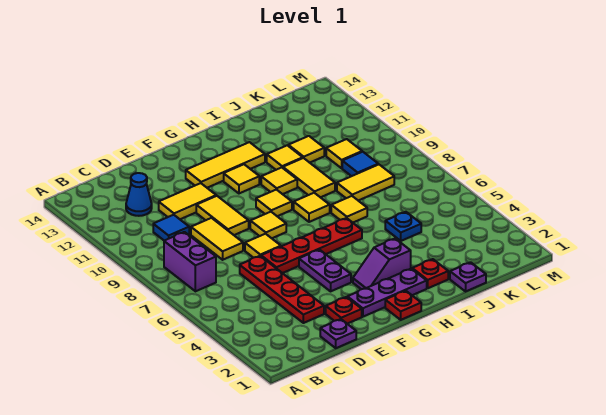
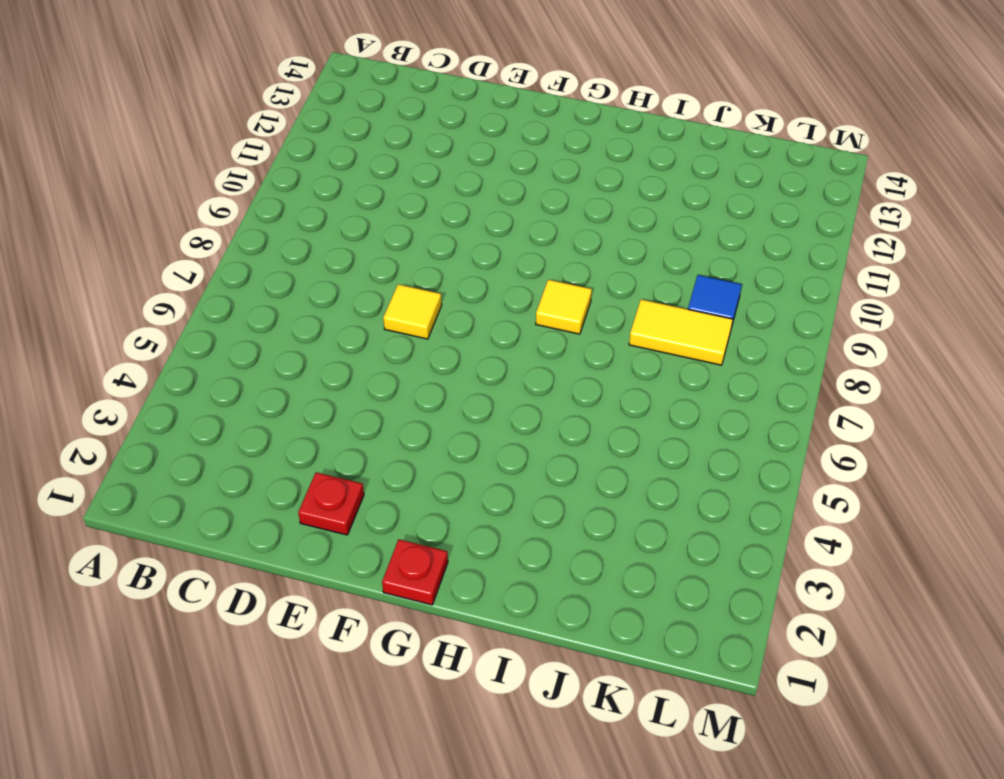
none -> purple 1x2 brick [164,232,216,291]
none -> blue 1x1 tile [153,215,189,241]
none -> blue 1x1 cone [126,173,152,216]
none -> purple 1x1 plate [320,319,356,348]

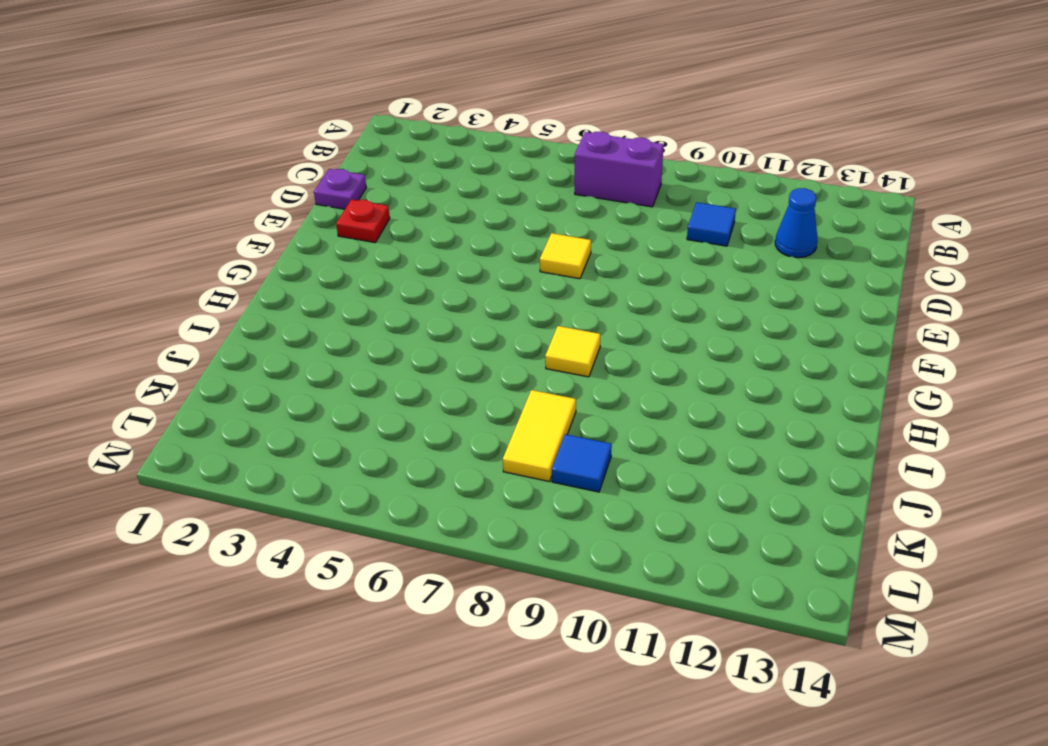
none -> red 1x4 plate [240,256,324,323]
none -> yellow 1x2 tile [191,218,243,260]
none -> yellow 1x2 tile [159,183,216,219]
none -> red 1x4 plate [261,218,362,273]

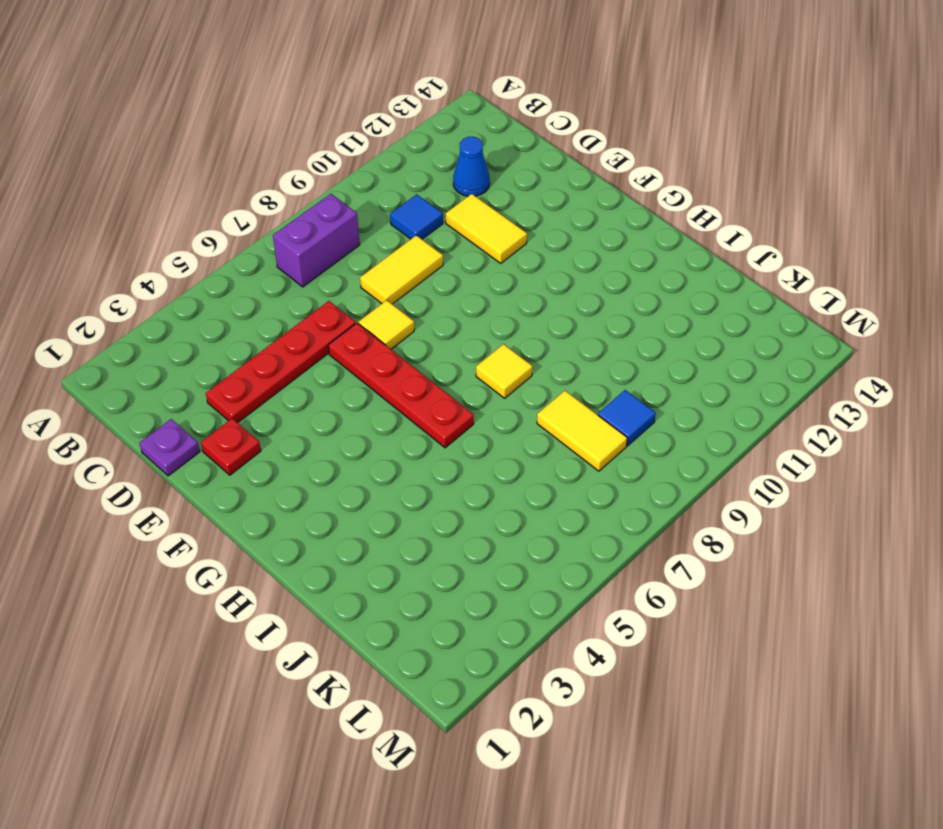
none -> yellow 1x2 tile [196,196,249,235]
none -> purple 1x3 plate [347,269,427,317]
none -> purple 1x2 plate [299,250,351,291]
none -> yellow 1x1 tile [250,212,286,238]

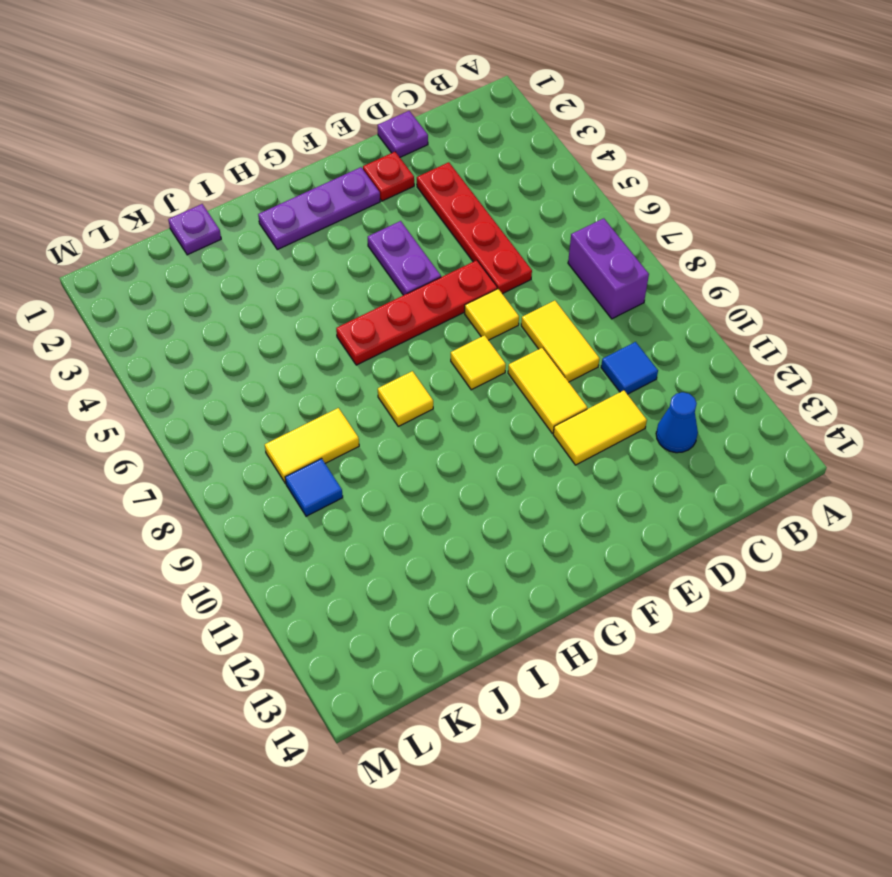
none -> yellow 1x3 tile [186,142,265,188]
none -> red 1x1 plate [385,291,421,320]
none -> purple 1x2 slope [353,239,411,289]
none -> yellow 1x1 tile [256,189,292,216]

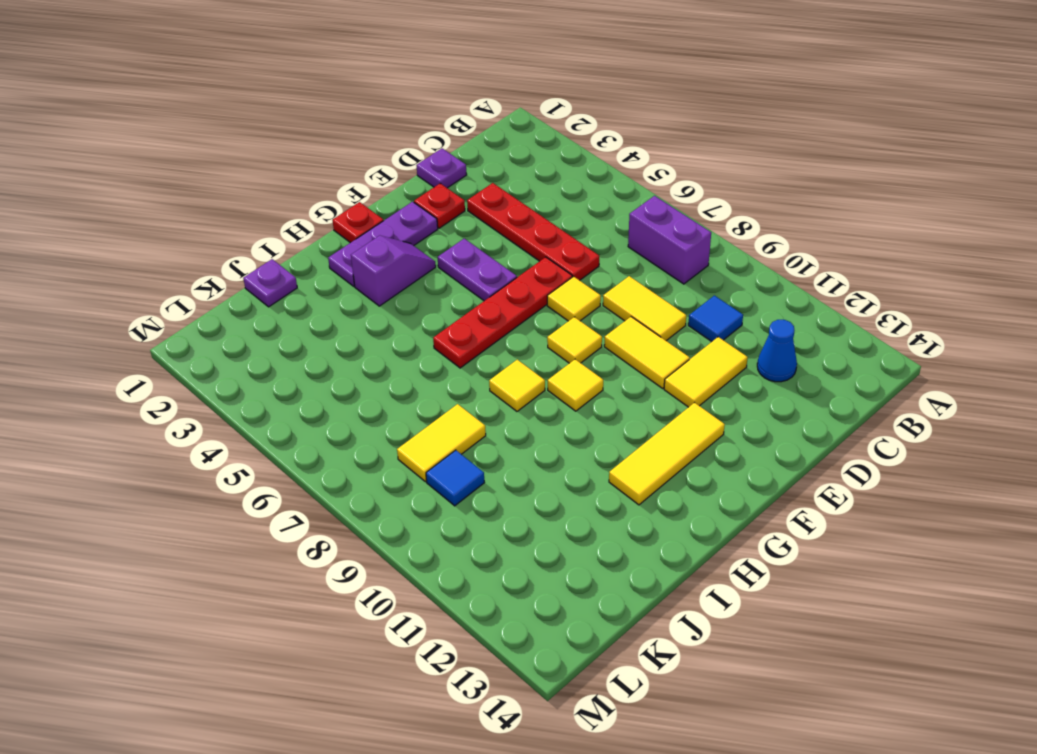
none -> yellow 1x1 tile [224,164,259,193]
none -> yellow 1x1 tile [261,168,297,194]
none -> red 1x1 plate [412,259,448,288]
none -> yellow 1x1 tile [331,196,367,223]

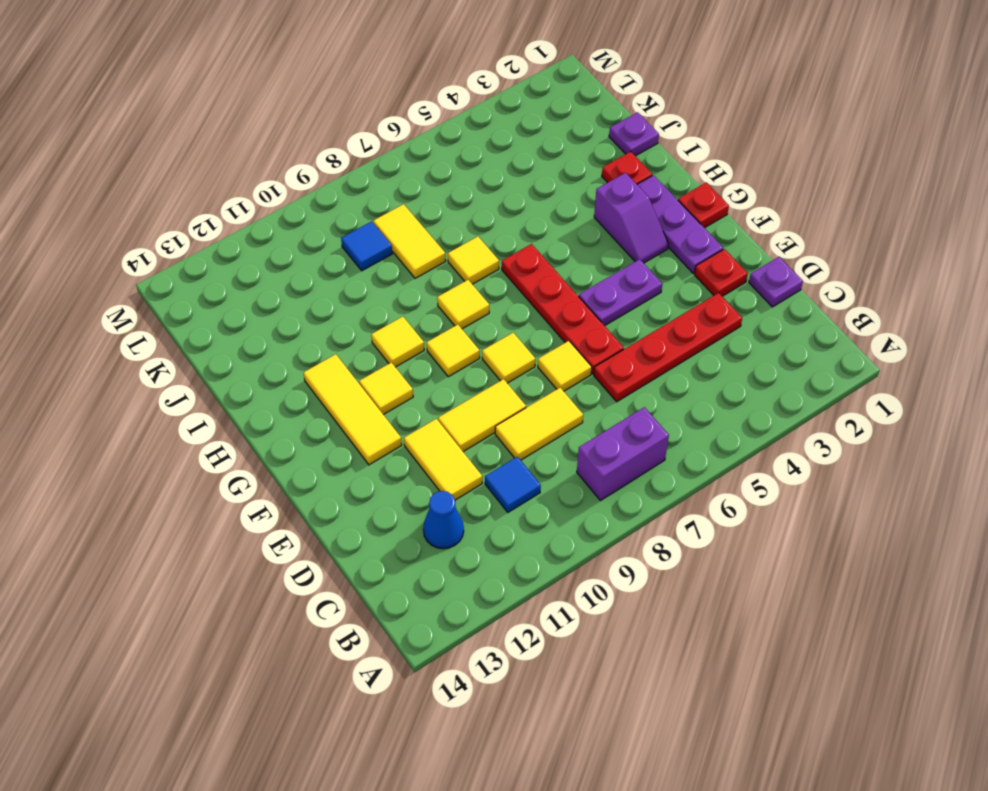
none -> yellow 1x2 tile [283,158,335,197]
none -> yellow 1x1 tile [267,145,303,170]
none -> blue 1x1 plate [385,212,421,241]
none -> yellow 1x1 tile [288,136,324,163]

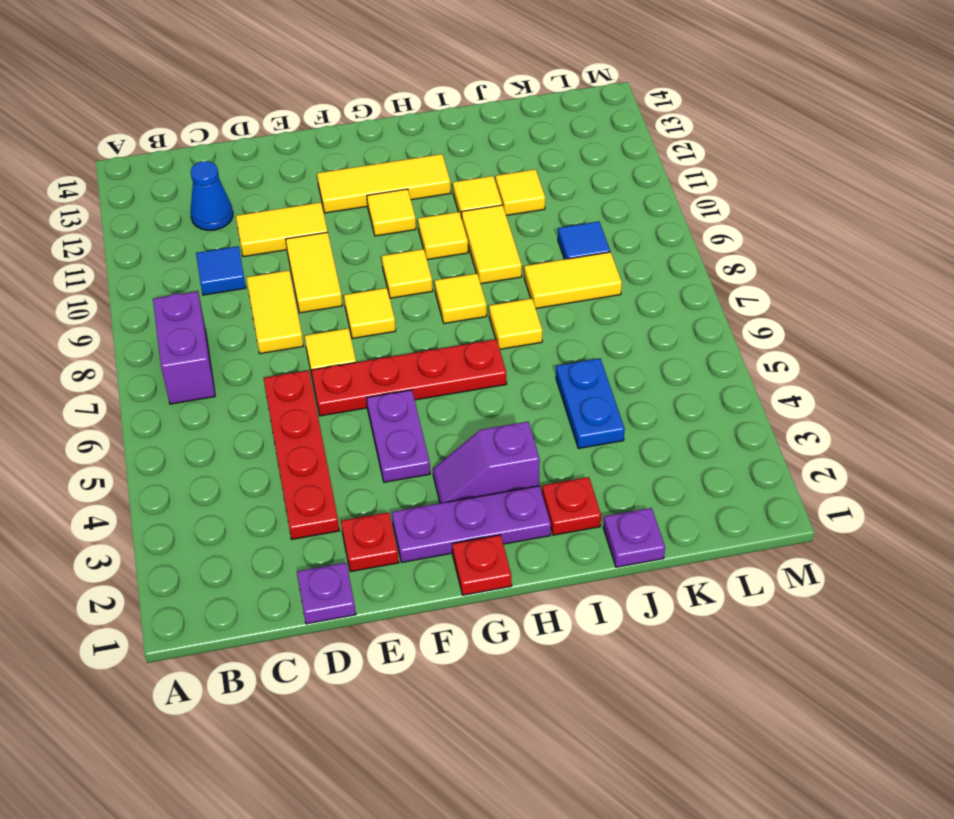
blue 1x2 plate [556,358,625,449] -> blue 1x1 plate [385,212,421,241]
none -> yellow 1x1 tile [326,139,362,168]

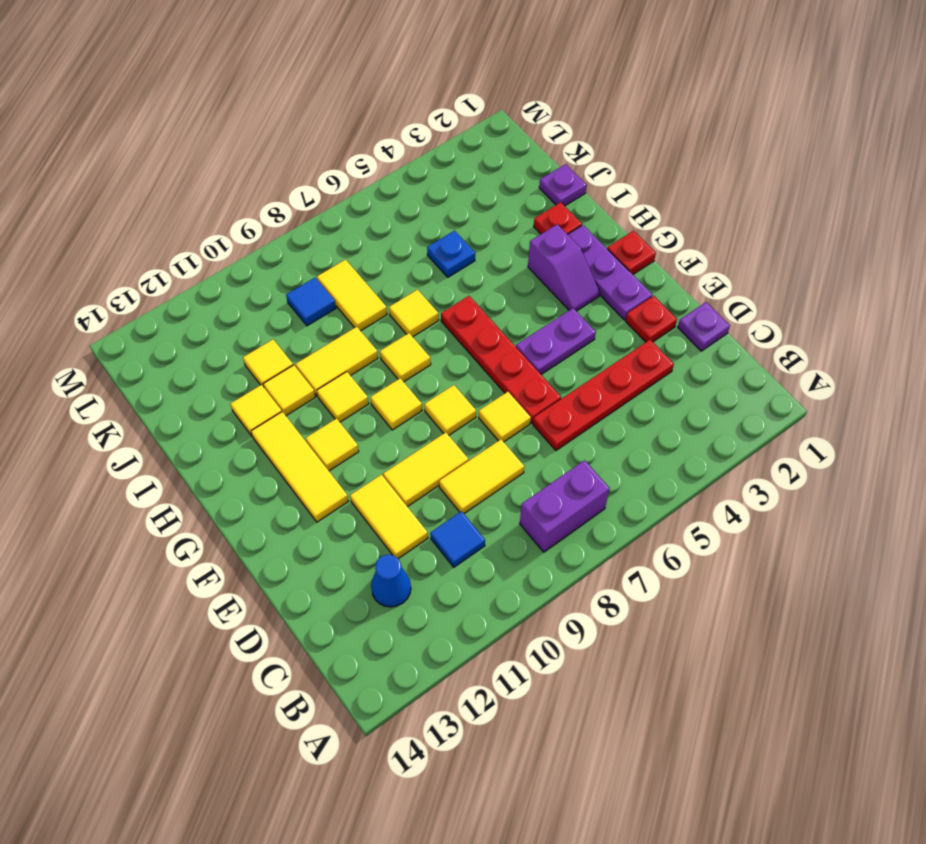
yellow 1x1 tile [231,385,282,437] -> yellow 1x1 tile moved to [326,139,362,168]

